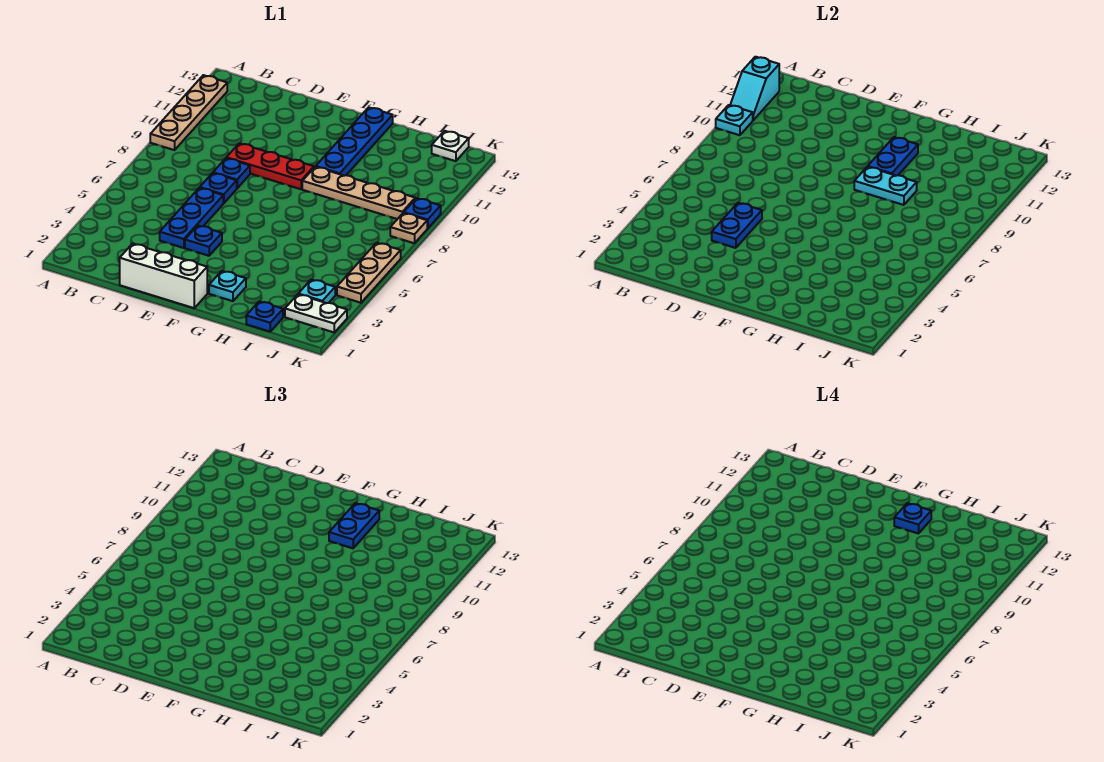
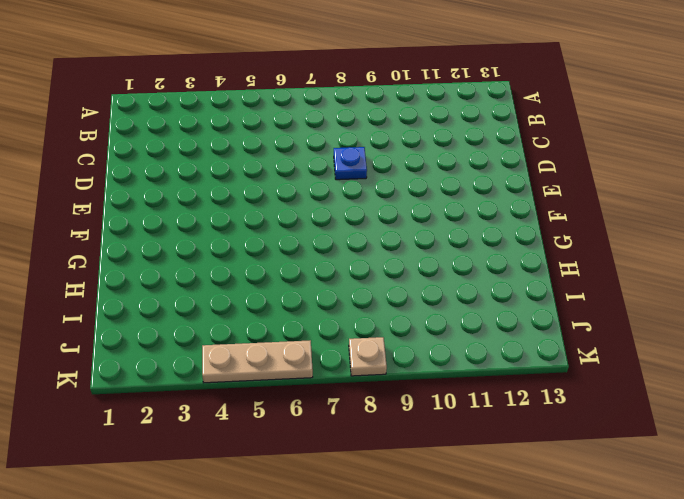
none -> tan 1x4 plate [150,75,227,150]
none -> white 1x3 brick [120,244,207,308]
none -> blue 1x3 plate [160,188,223,248]

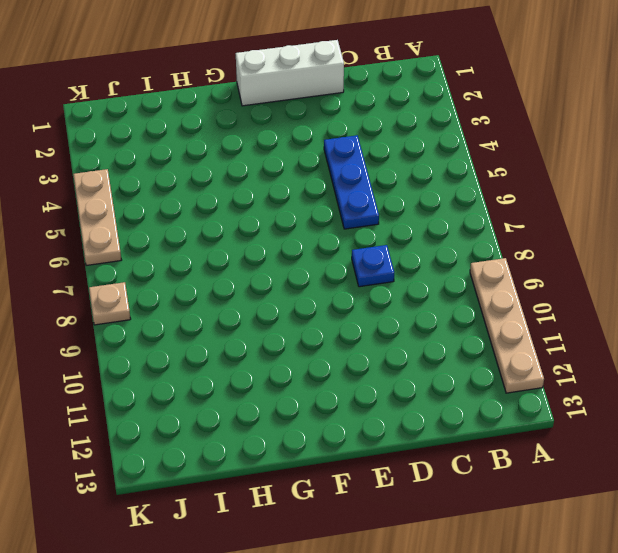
none -> blue 1x1 plate [200,173,237,203]
none -> red 1x3 plate [226,143,314,189]
none -> blue 1x1 plate [185,226,222,256]

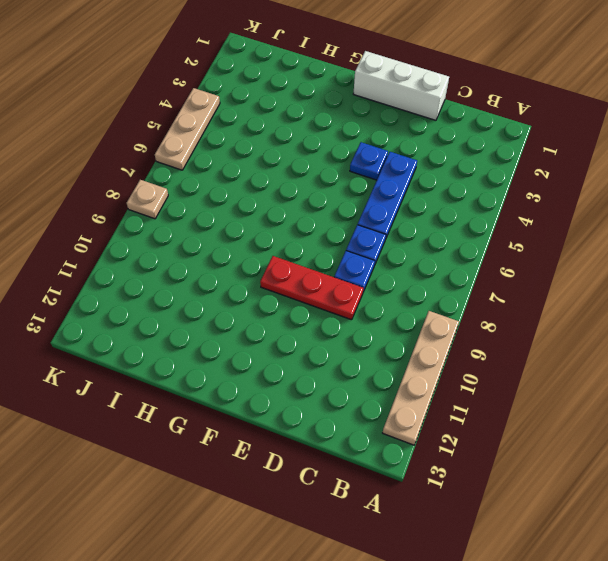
none -> cyan 1x1 plate [209,271,246,301]
none -> tan 1x4 plate [302,167,415,219]
none -> blue 1x4 plate [316,107,393,176]

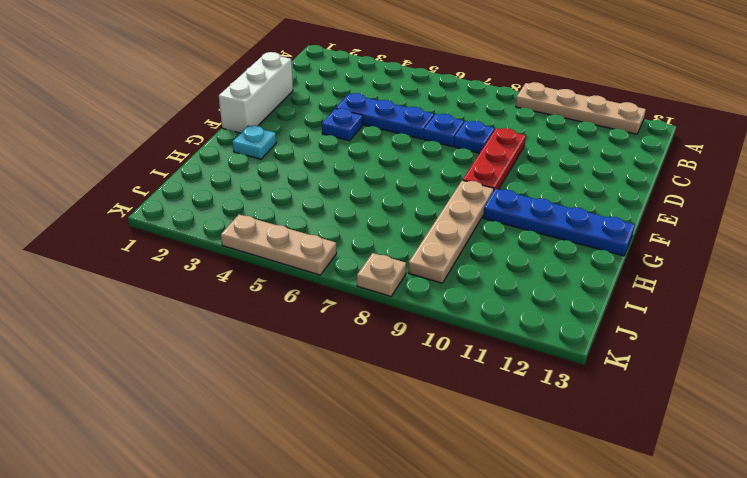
none -> blue 1x1 plate [246,301,283,332]
none -> white 1x2 plate [285,294,347,332]
none -> cyan 1x1 plate [299,279,335,303]

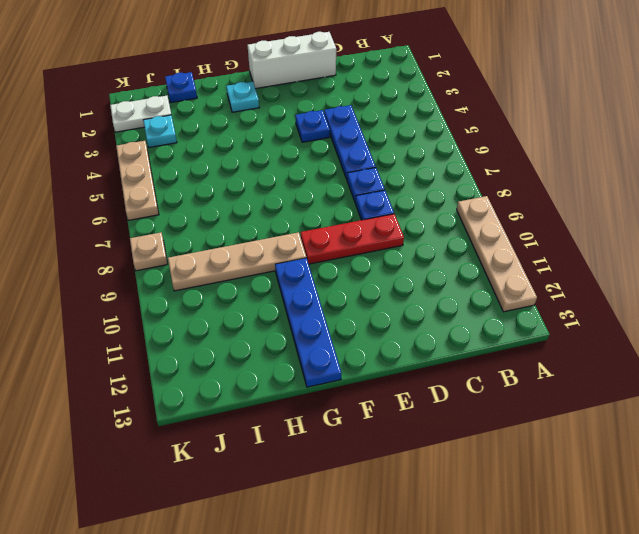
none -> white 1x1 plate [432,131,469,161]
none -> blue 1x1 plate [404,198,441,228]
none -> cyan 1x1 plate [716,105,753,135]

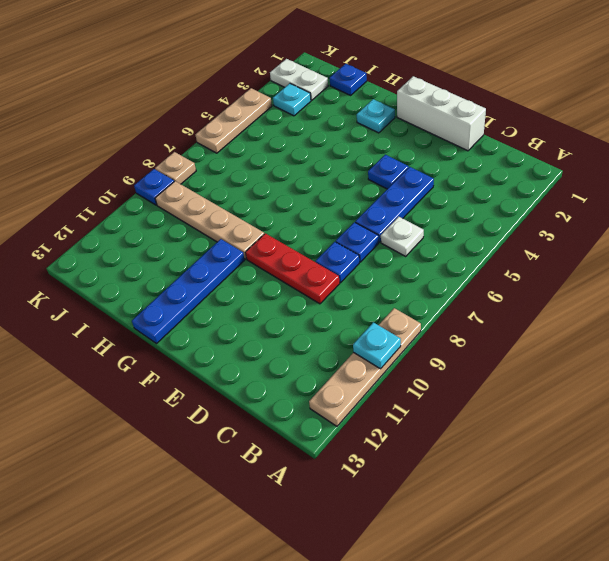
white 1x1 plate [381,217,424,256] -> white 1x1 plate moved to [432,131,469,161]
none -> cyan 1x2 slope [730,57,779,120]
none -> blue 1x2 plate [712,203,762,248]
none -> cyan 1x2 plate [854,167,917,205]

